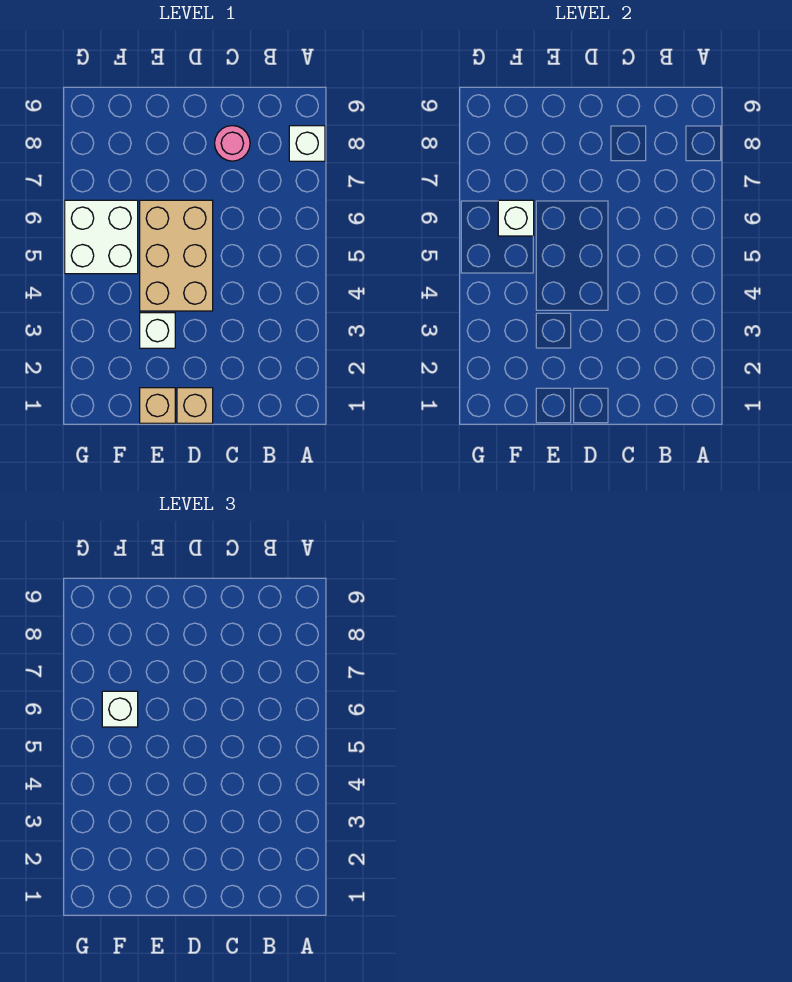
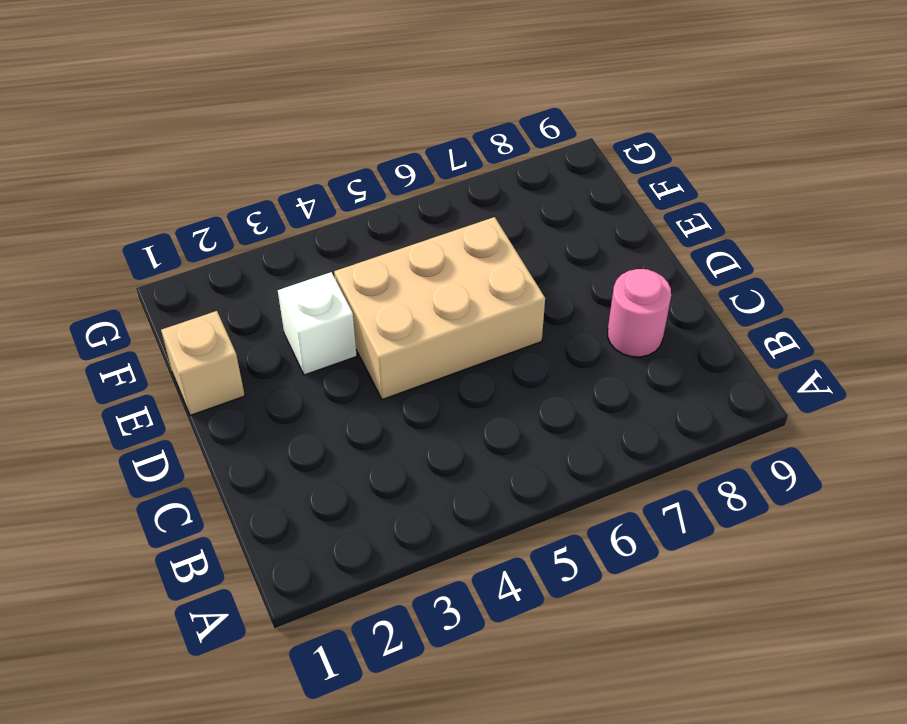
none -> white 1x1 brick [289,126,325,161]
none -> tan 1x1 brick [177,388,213,423]

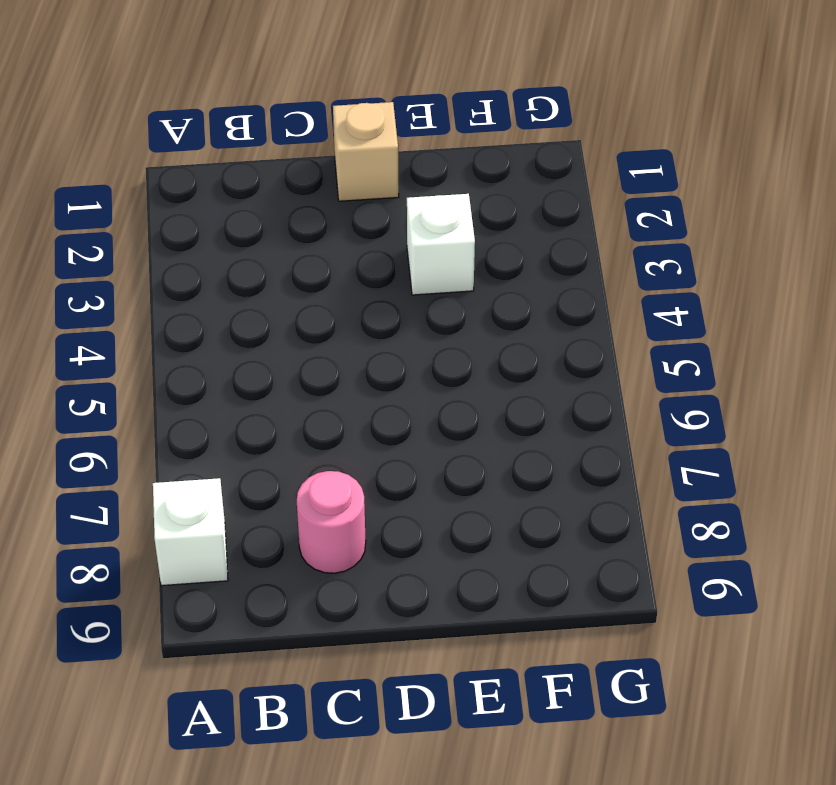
none -> tan 2x3 brick [140,200,213,311]
none -> tan 1x1 brick [140,388,175,423]

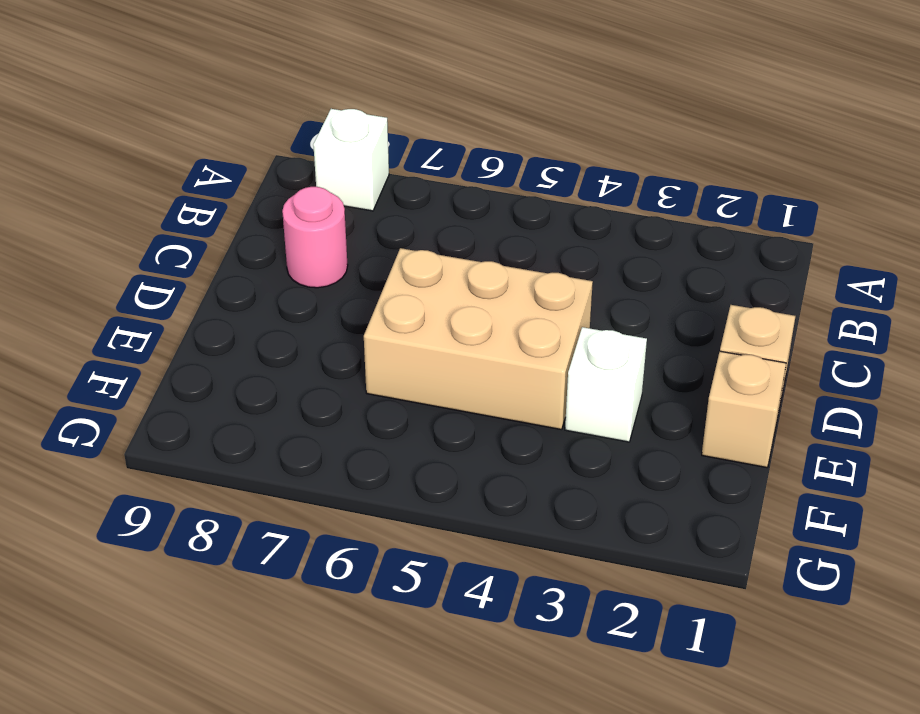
none -> white 2x2 brick [65,200,138,274]
none -> white 1x1 brick [498,200,534,236]

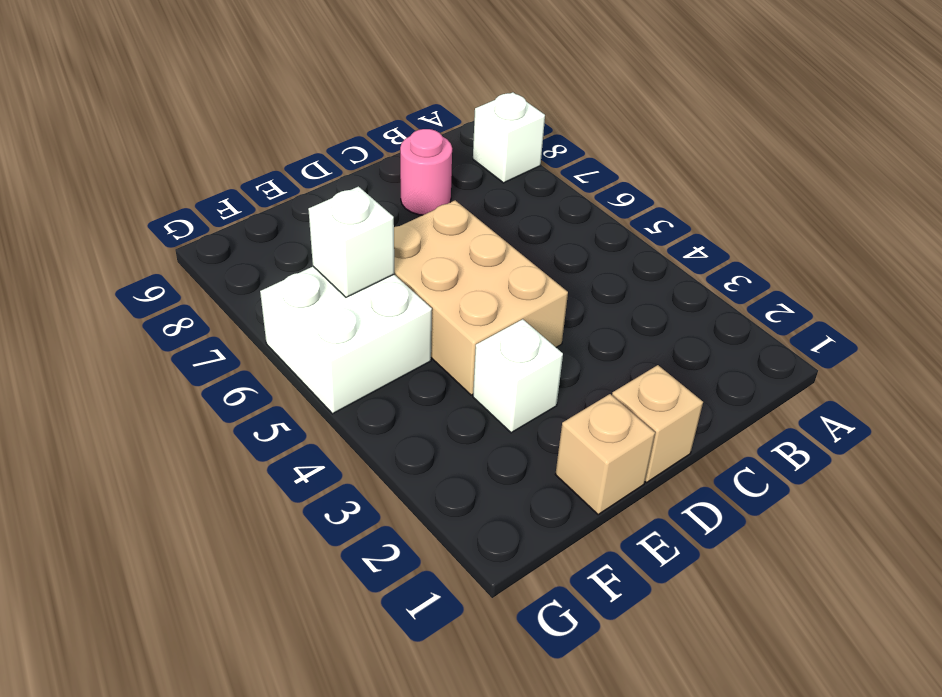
none -> white 1x1 brick [102,691,138,727]

